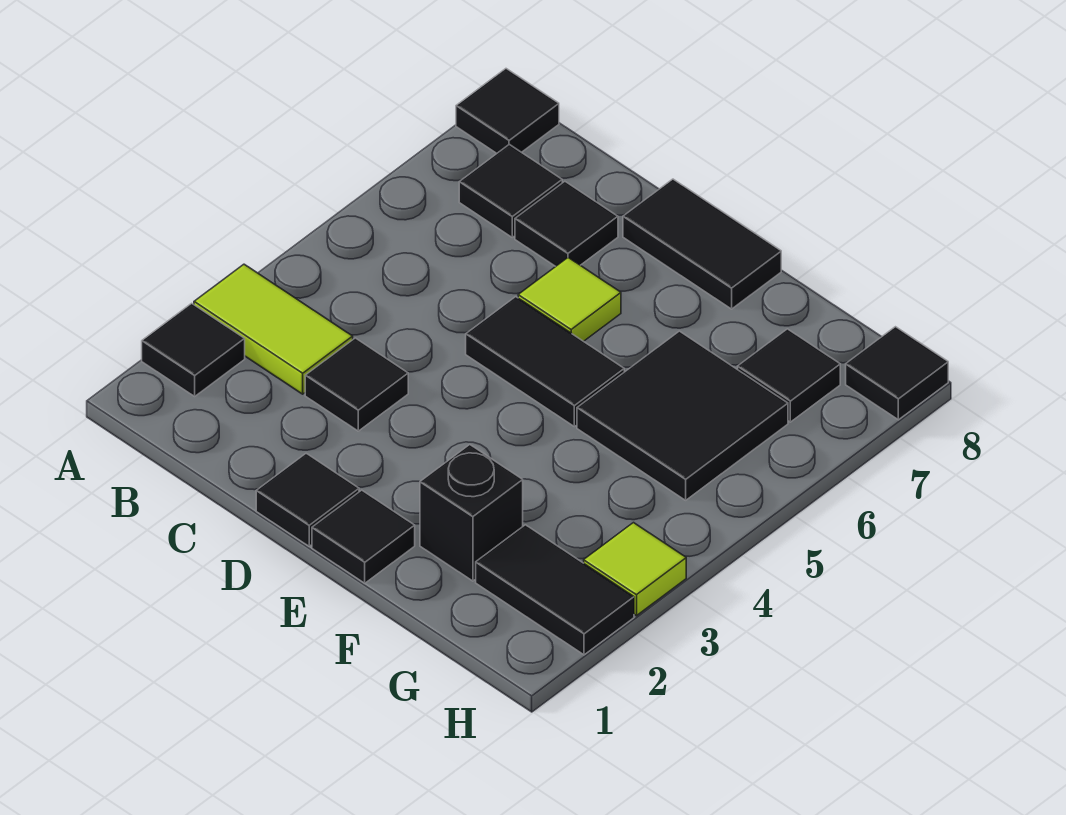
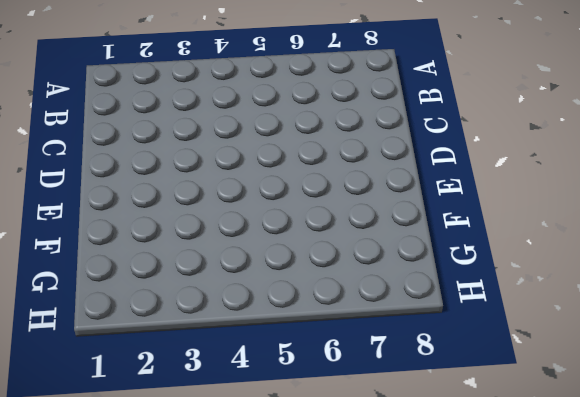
none -> black 1x1 tile [142,303,245,396]
none -> lime 1x2 tile [194,264,353,394]
none -> black 1x1 tile [456,69,559,153]

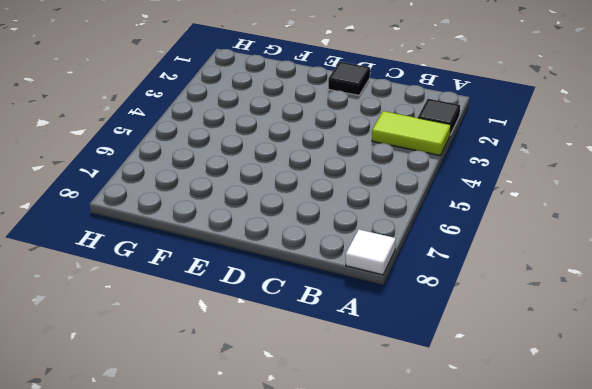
white 1x1 tile [346,230,396,275] -> black 1x1 tile [456,69,559,153]
none -> black 1x1 tile [459,144,562,237]
none -> black 1x1 tile [305,338,408,431]
none -> black 1x1 tile [515,181,618,266]

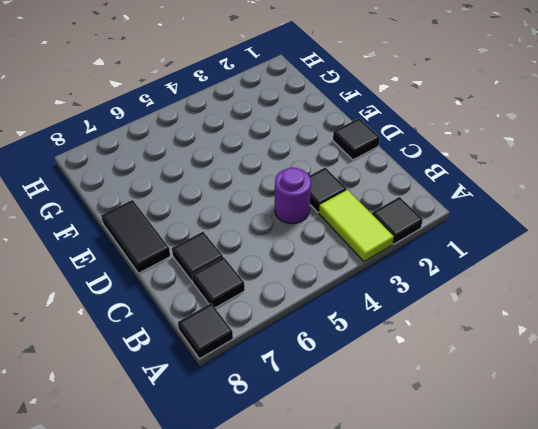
purple 1x1 round brick [275,167,311,224] -> none
none -> black 1x2 tile [466,297,624,427]
none -> lime 1x1 tile [518,258,621,341]
none -> black 1x1 tile [312,490,415,583]

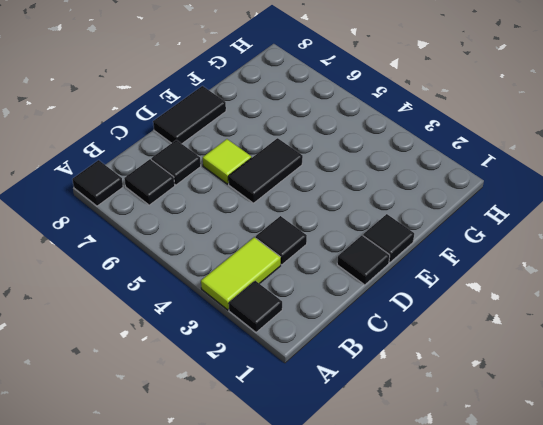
none -> black 1x1 brick [420,445,523,581]
none -> black 2x2 tile [577,331,788,500]
none -> black 1x2 tile [476,525,634,655]

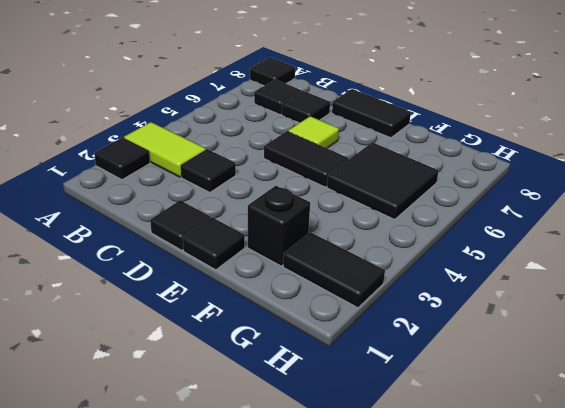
none -> black 1x1 tile [738,329,840,422]
none -> lime 1x1 tile [584,523,686,616]
none -> black 1x1 tile [846,327,948,420]

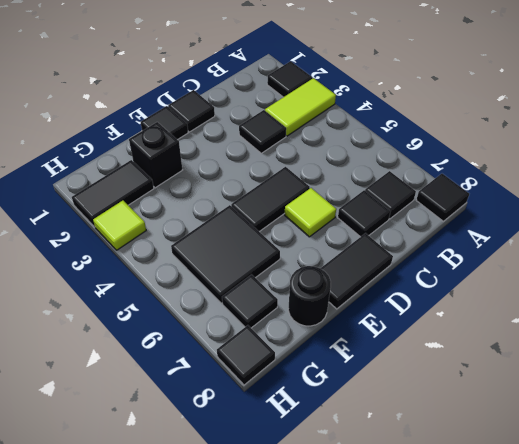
black 1x1 round brick [288,266,331,326] -> none

